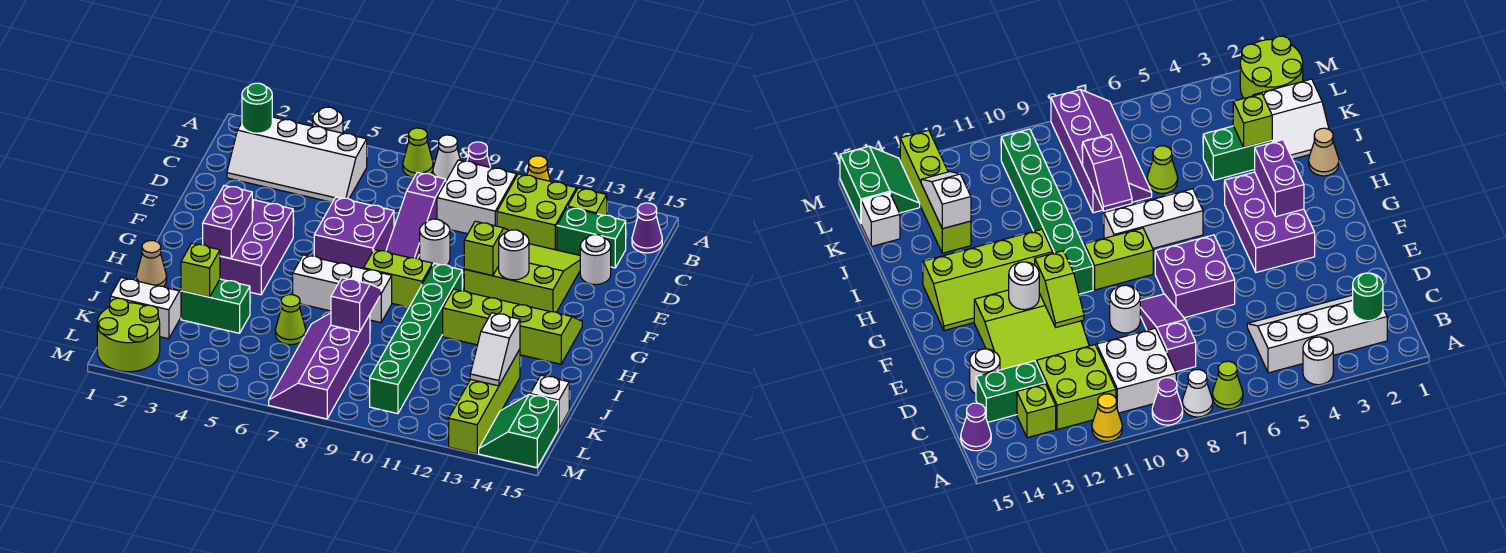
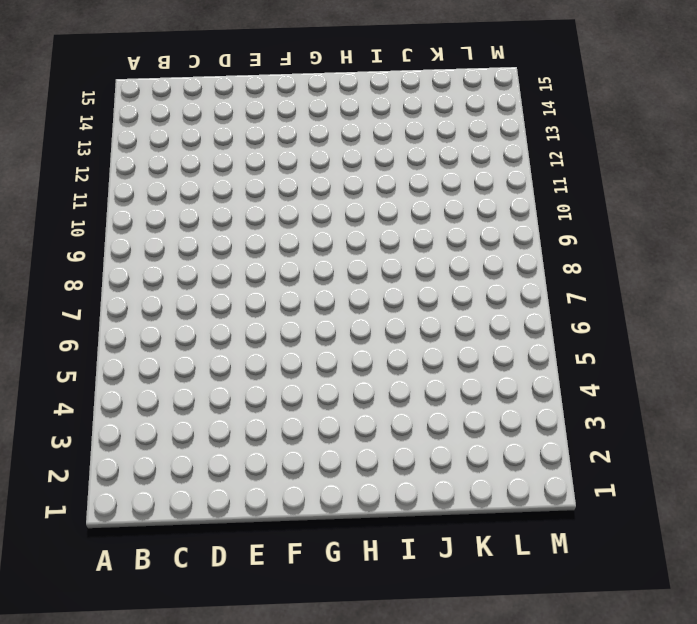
none -> white 1x1 round brick [313,107,343,133]
none -> lime 1x1 cone [403,128,433,178]
none -> white 1x1 cone [433,135,460,181]
none -> purple 1x1 cone [467,142,490,167]

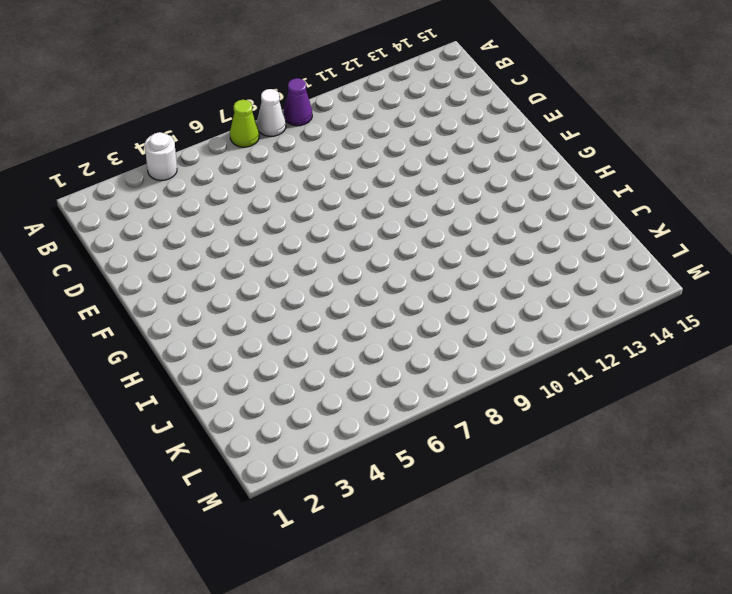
none -> yellow 1x1 cone [527,156,550,181]
none -> white 2x4 slope [227,117,367,202]
none -> white 2x2 brick [437,160,517,234]
none -> lime 2x2 brick [497,174,577,250]

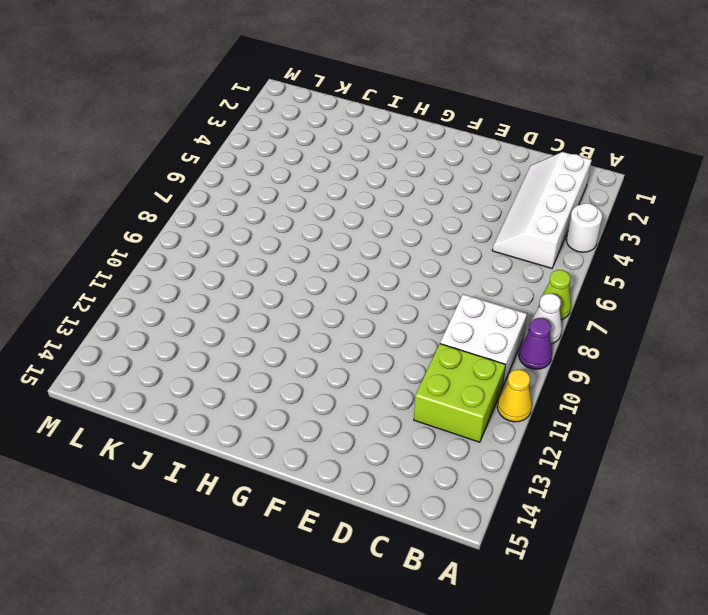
none -> lime 1x1 brick [568,188,607,216]
none -> purple 1x1 cone [632,203,662,253]
none -> purple 1x3 slope [386,172,446,258]
none -> green 1x2 brick [557,207,626,268]

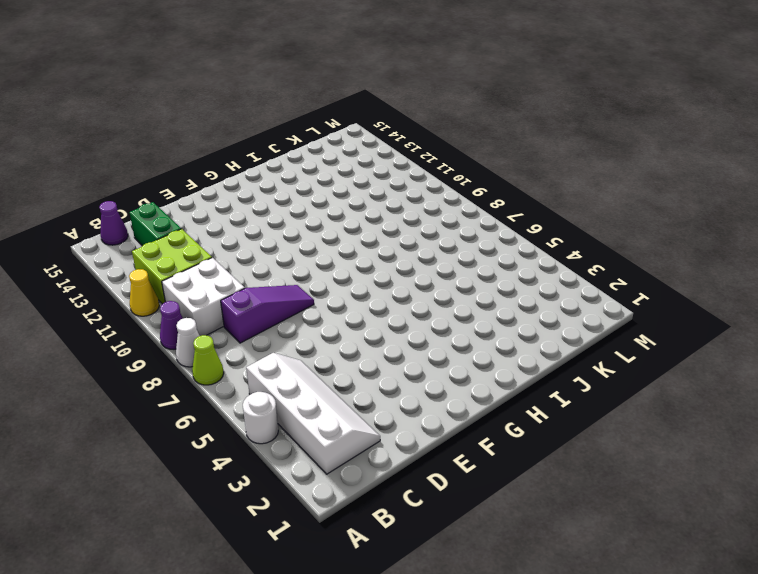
none -> lime 1x1 brick [568,188,607,216]
none -> lime 3x3 slope [464,244,580,312]
none -> white 1x1 round brick [580,235,611,285]
none -> purple 2x2 brick [314,197,394,269]

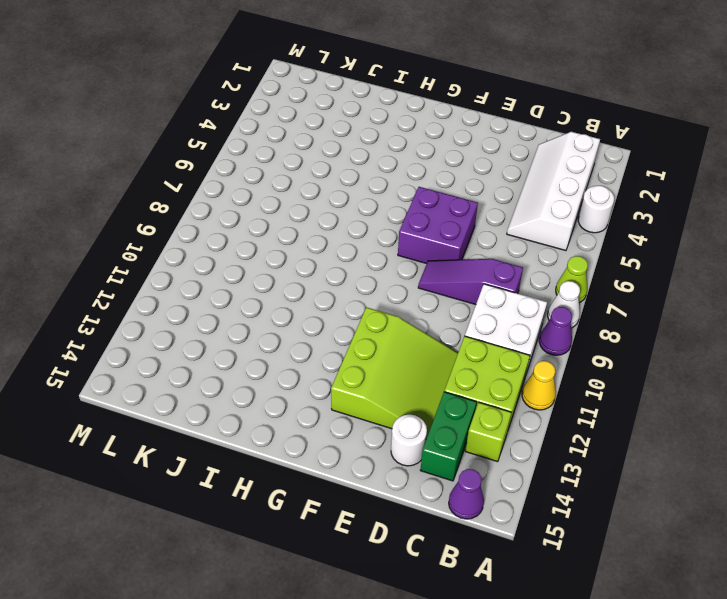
none -> white 1x1 round brick [420,219,450,266]
none -> purple 2x3 brick [220,200,293,295]
none -> lime 1x2 brick [364,250,432,307]
none -> green 1x6 brick [370,263,462,414]

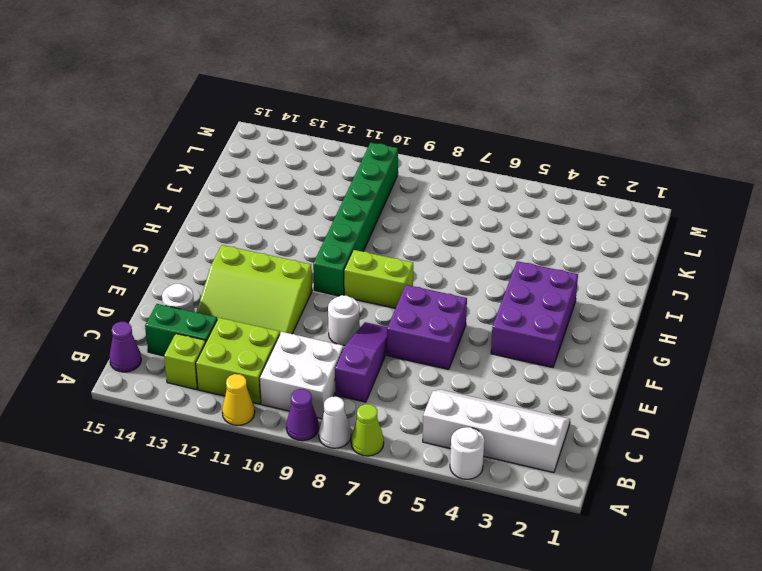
none -> lime 2x4 slope [443,289,582,364]
none -> white 1x3 brick [293,255,392,323]
none -> tan 1x1 cone [136,241,167,287]
none -> white 2x2 slope [110,278,181,339]

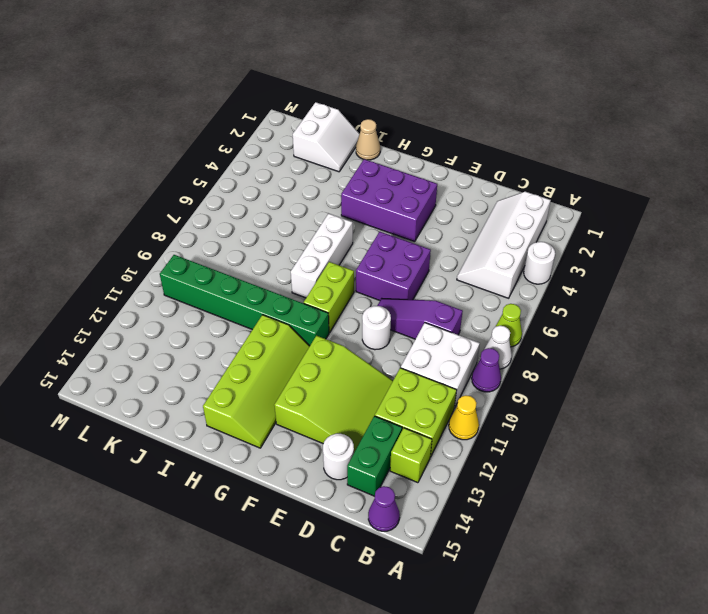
none -> green 1x2 brick [181,279,250,333]
none -> lime 1x1 cone [275,295,306,345]
none -> purple 2x4 slope [269,313,370,419]
none -> lime 1x4 brick [449,349,520,454]

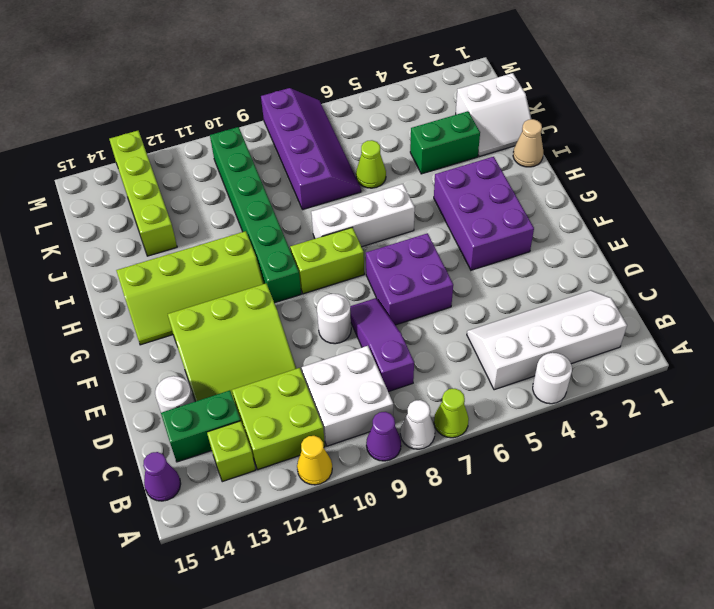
none -> white 1x1 brick [530,375,569,429]
none -> lime 2x2 round brick [97,298,160,372]
none -> green 2x2 slope [479,394,558,468]
none -> green 1x1 round brick [242,83,272,133]

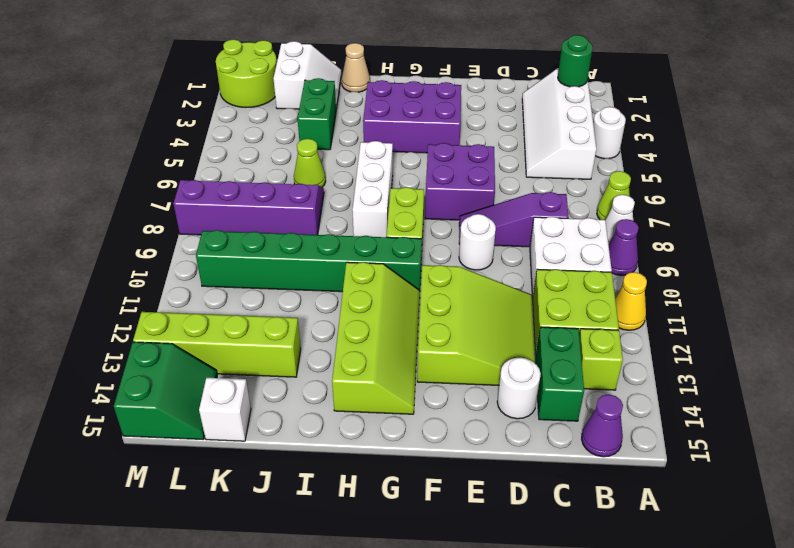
green 2x2 slope [114,342,217,439] -> green 2x2 slope turned to [479,394,558,468]
none -> lime 1x2 slope [464,221,509,276]
none -> white 1x1 round brick [499,230,529,280]
none -> purple 1x2 brick [203,185,252,259]
none -> purple 1x2 slope [331,278,381,332]

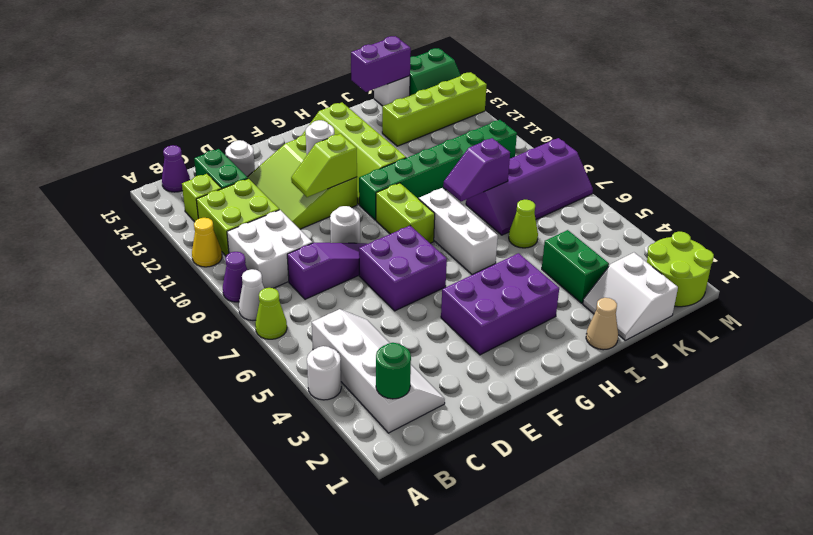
purple 1x2 brick [351,36,411,92] -> purple 1x2 brick moved to [203,185,252,259]
none -> lime 1x1 brick [181,243,220,297]
none -> white 1x2 slope [470,313,520,386]

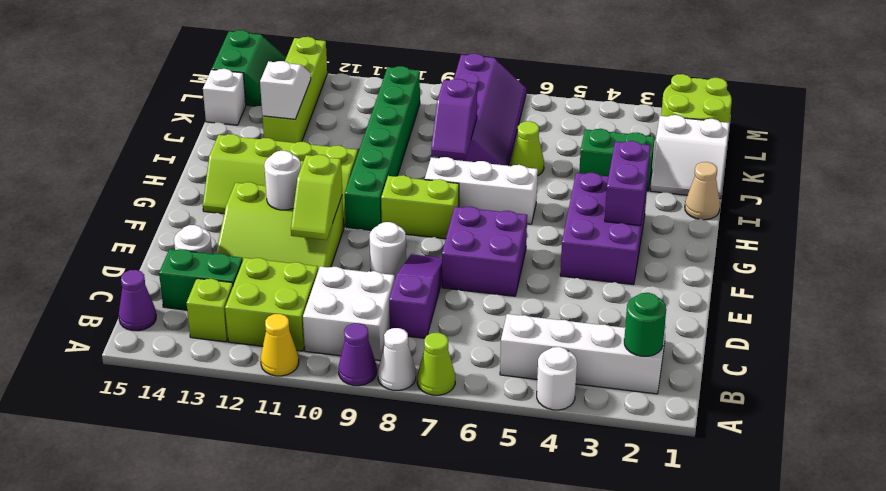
none -> lime 1x1 brick [181,243,220,297]

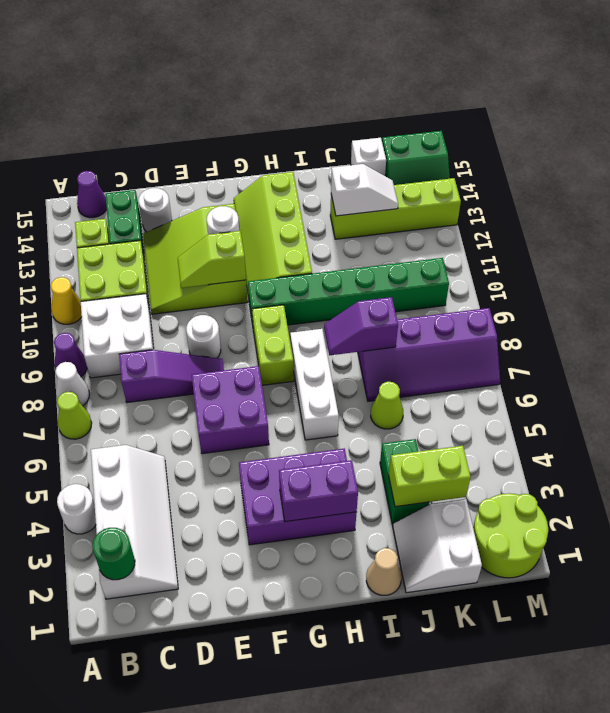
lime 1x2 brick [389,446,471,507] -> lime 1x1 brick [181,243,220,297]

